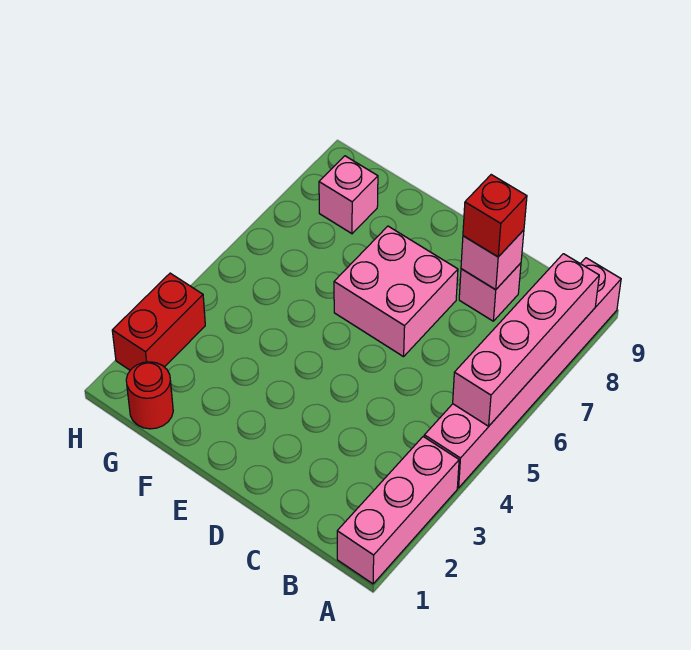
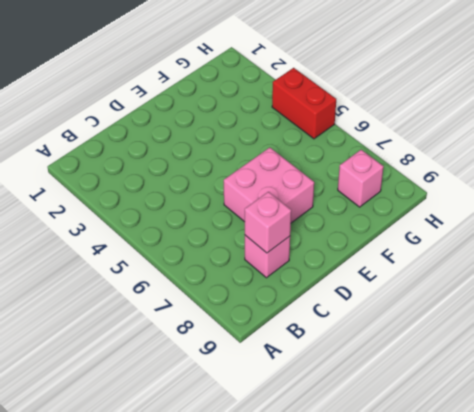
red 1x2 brick [272,68,336,139] -> red 1x2 brick moved to [112,273,205,370]
none -> pink 1x3 brick [337,437,459,584]
none -> pink 1x6 brick [424,258,621,488]

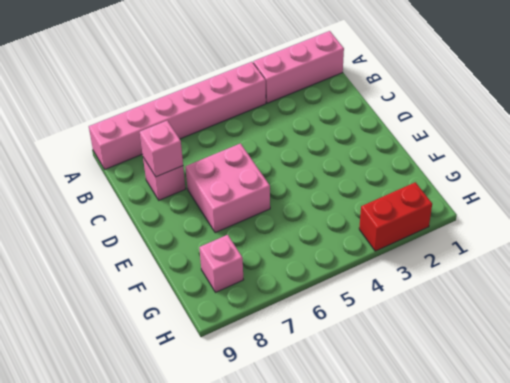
none -> red 1x1 round brick [126,362,173,429]
none -> pink 1x4 brick [453,254,599,426]

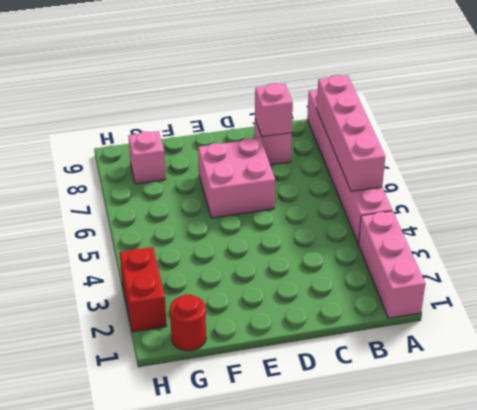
none -> red 1x1 brick [463,175,527,257]

